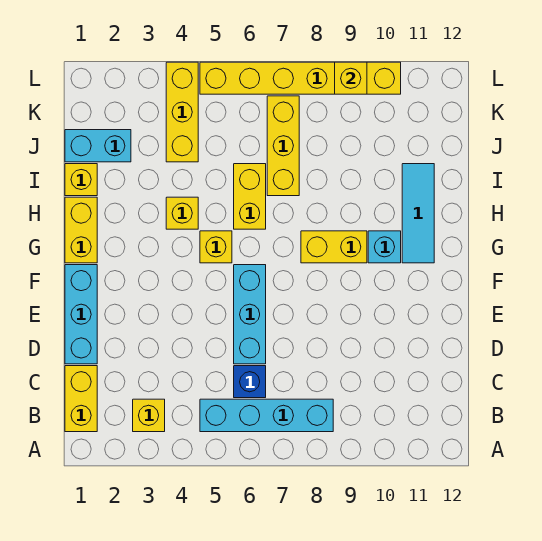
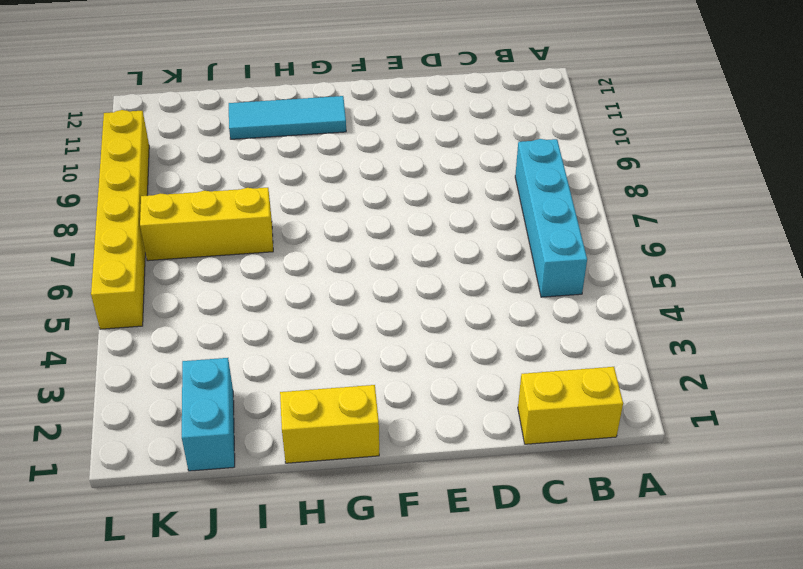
none -> yellow 1x1 brick [133,399,165,432]
none -> blue 1x1 brick [234,366,266,398]
none -> cyan 1x3 brick [65,265,97,364]

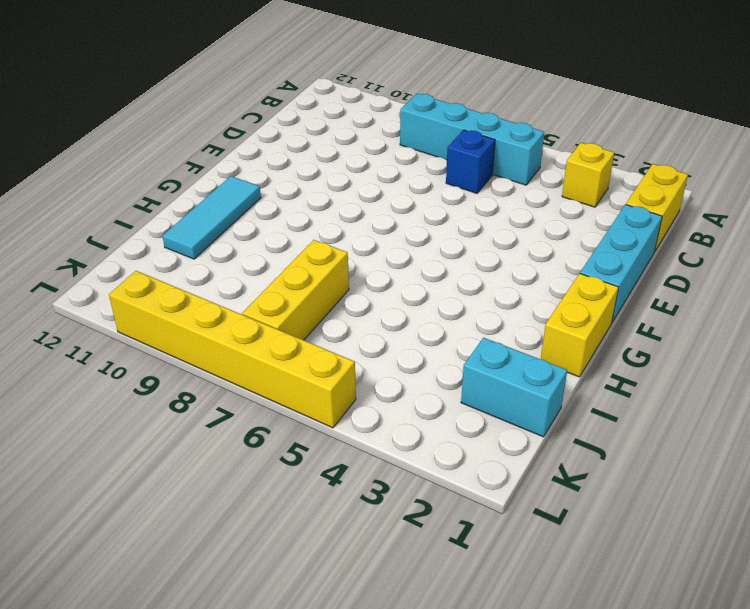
none -> cyan 1x3 brick [234,265,266,364]
none -> yellow 1x1 brick [200,231,232,263]
none -> yellow 1x2 brick [301,231,367,263]

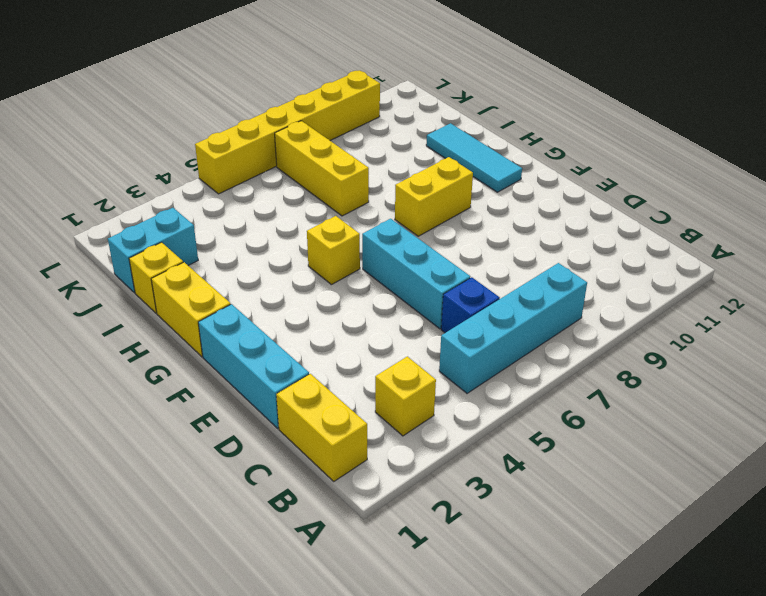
none -> cyan 1x1 brick [368,231,401,263]
none -> yellow 1x1 brick [166,197,198,229]
none -> yellow 1x2 brick [234,164,266,229]

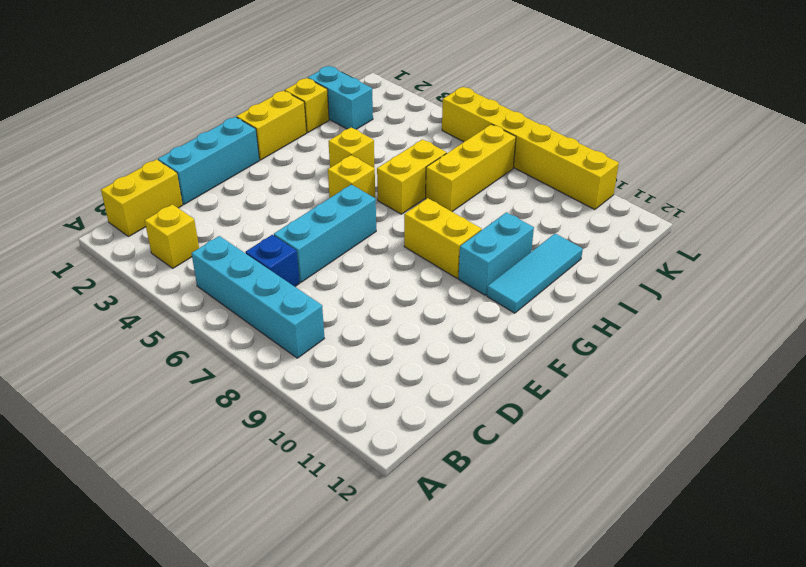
cyan 1x2 brick [458,212,534,295] -> cyan 1x1 brick [368,231,401,263]
none -> yellow 1x3 brick [166,62,198,162]
none -> yellow 1x1 brick [335,62,367,94]

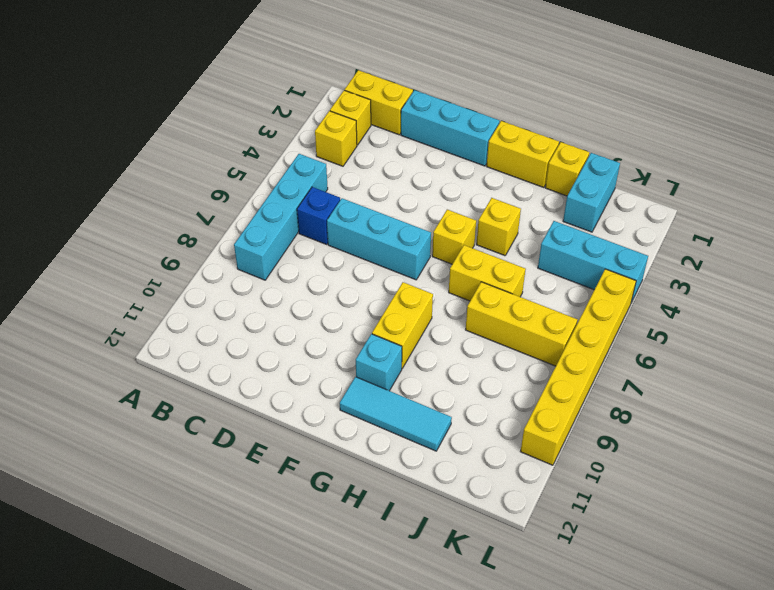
yellow 1x1 brick [330,90,371,145] -> yellow 1x1 brick moved to [335,62,367,94]
cyan 1x3 brick [538,221,648,303] -> yellow 1x3 brick [166,62,198,162]

